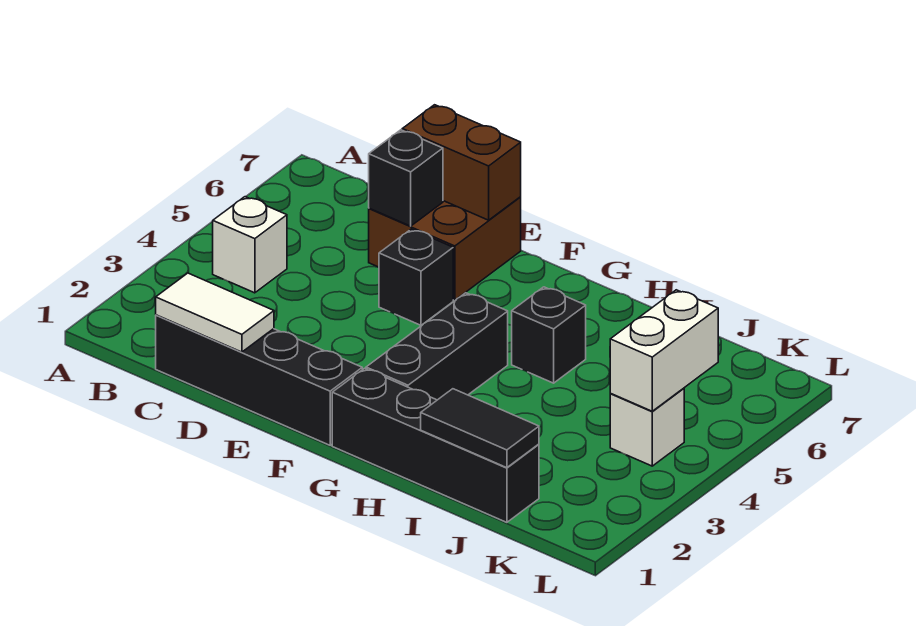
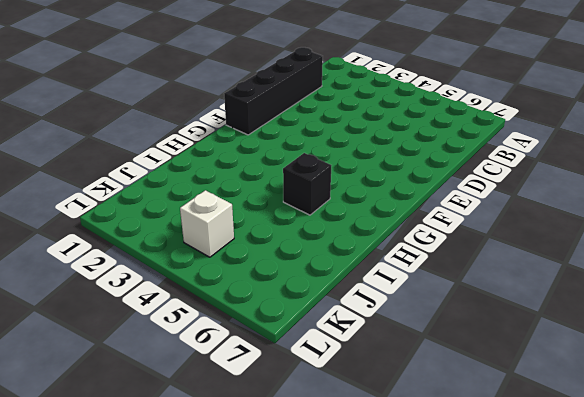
none -> white 1x1 brick [213,197,287,293]
none -> brown 2x2 brick [369,197,521,300]
none -> black 1x1 brick [379,229,453,325]

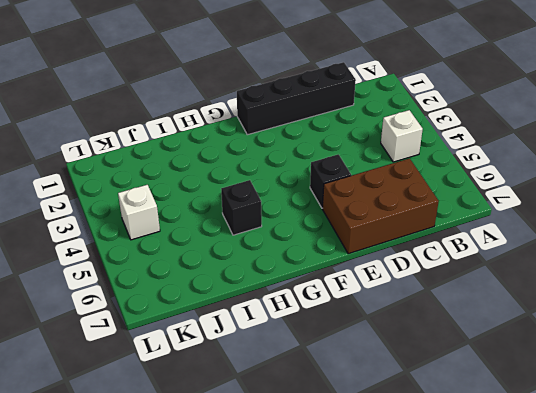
brown 2x3 brick [323,158,439,254] -> brown 2x2 brick [369,197,521,300]
none -> black 1x4 brick [332,368,539,522]
none -> black 1x3 brick [366,293,508,400]
none -> white 1x2 tile [156,273,274,352]

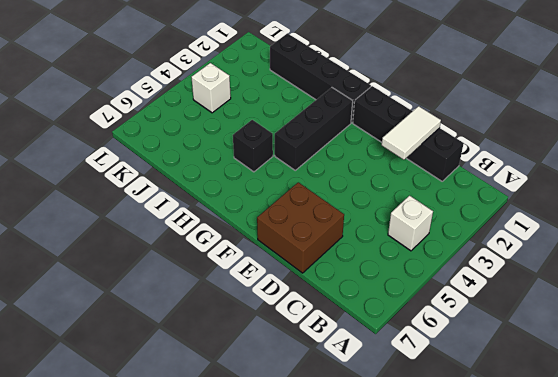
white 1x2 tile [382,106,441,160] -> white 1x2 tile turned to [156,273,274,352]
none -> black 1x1 brick [379,229,453,325]
none -> black 1x1 brick [369,130,443,226]
none -> brown 1x2 brick [402,105,521,220]

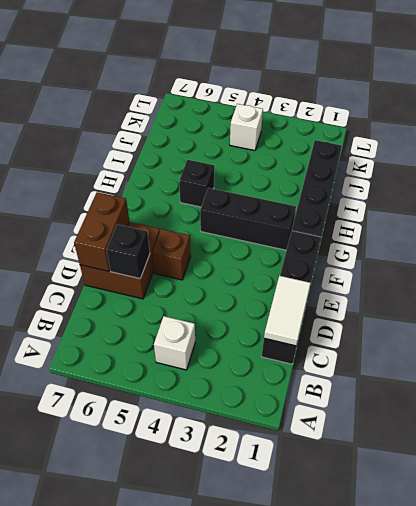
brown 1x1 brick [152,229,191,280] -> black 1x1 brick [379,229,453,325]
none -> black 1x2 tile [421,389,539,468]
none -> white 1x2 brick [610,290,718,411]

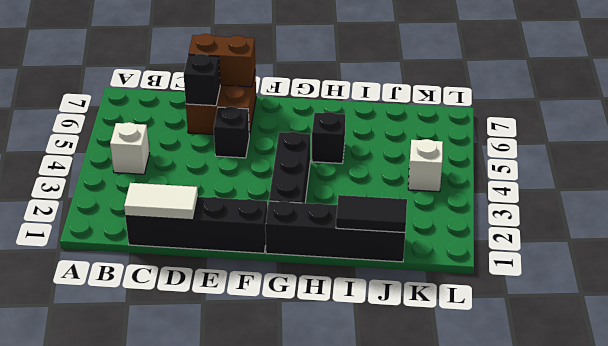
none -> white 1x2 brick [610,290,718,411]

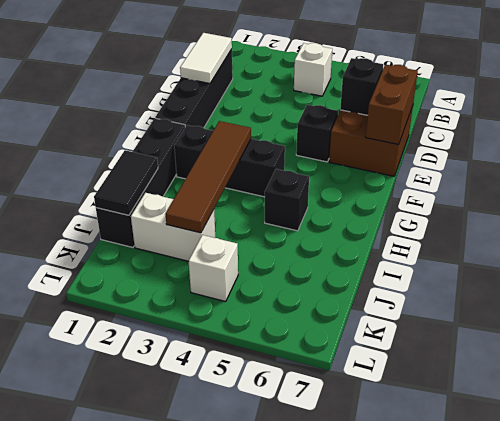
brown 1x4 tile [165,121,251,233] -> none
white 1x2 brick [131,193,215,261] -> white 1x2 brick moved to [610,290,718,411]

